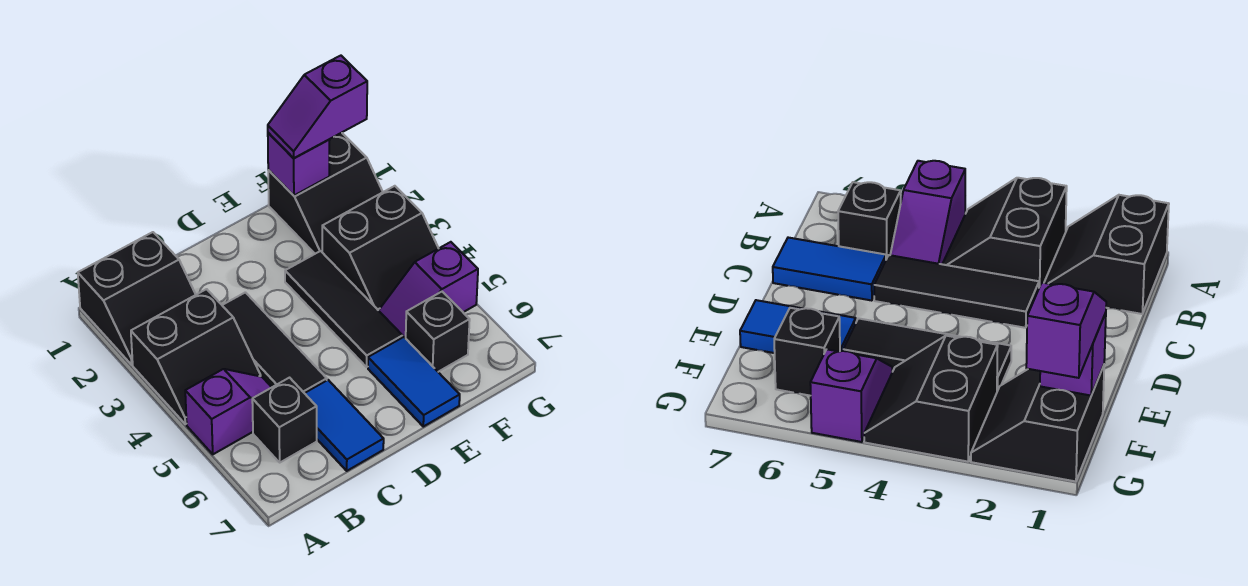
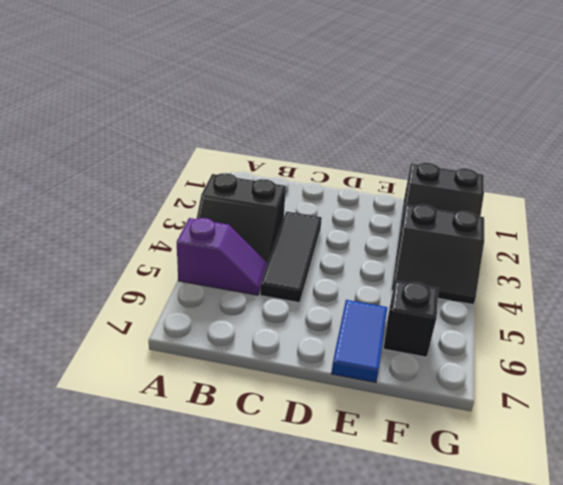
none -> black 2x2 slope [78,232,196,365]
none -> black 1x1 brick [252,378,317,462]
none -> blue 1x2 tile [305,380,384,471]

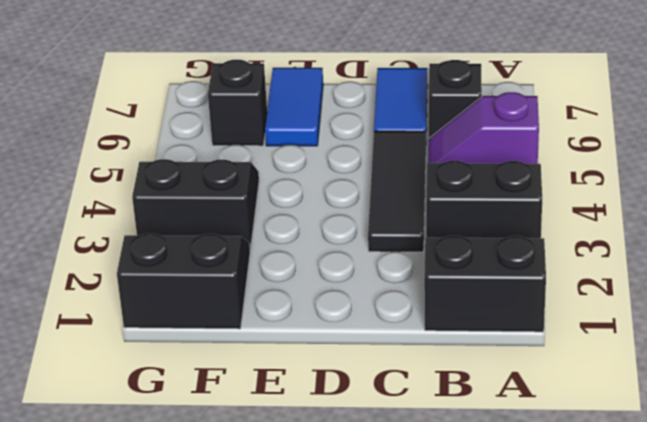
none -> black 1x3 tile [285,251,403,367]
none -> purple 1x2 slope [378,242,478,338]
none -> purple 1x1 brick [268,133,330,195]

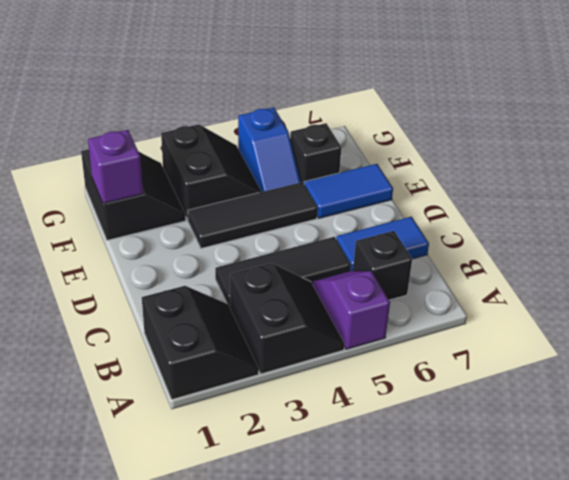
blue 1x2 slope [238,107,301,192] -> purple 1x2 slope [378,242,478,338]
none -> purple 1x2 slope [268,56,367,158]

